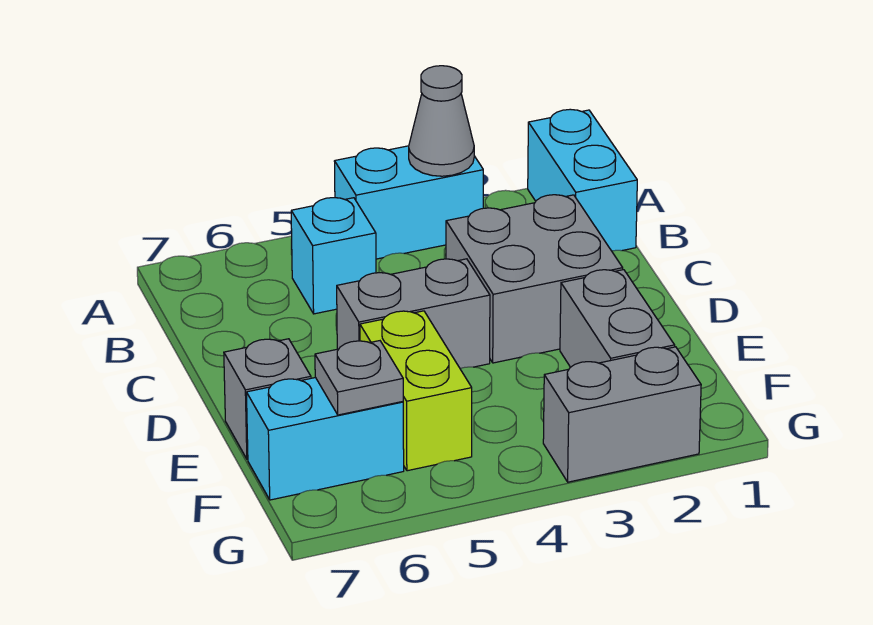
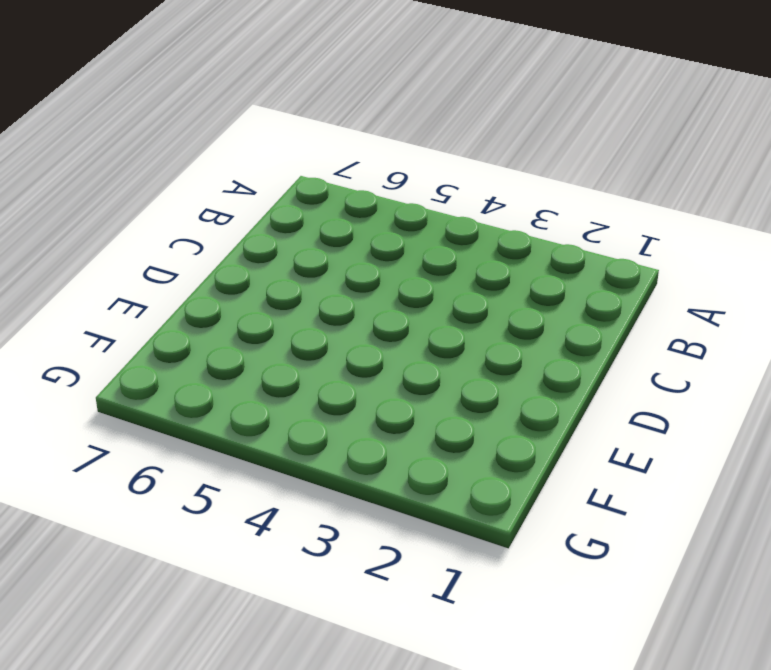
none -> cyan 1x2 brick [528,109,637,251]
none -> cyan 1x2 brick [334,146,483,259]
none -> cyan 1x1 brick [291,198,376,314]

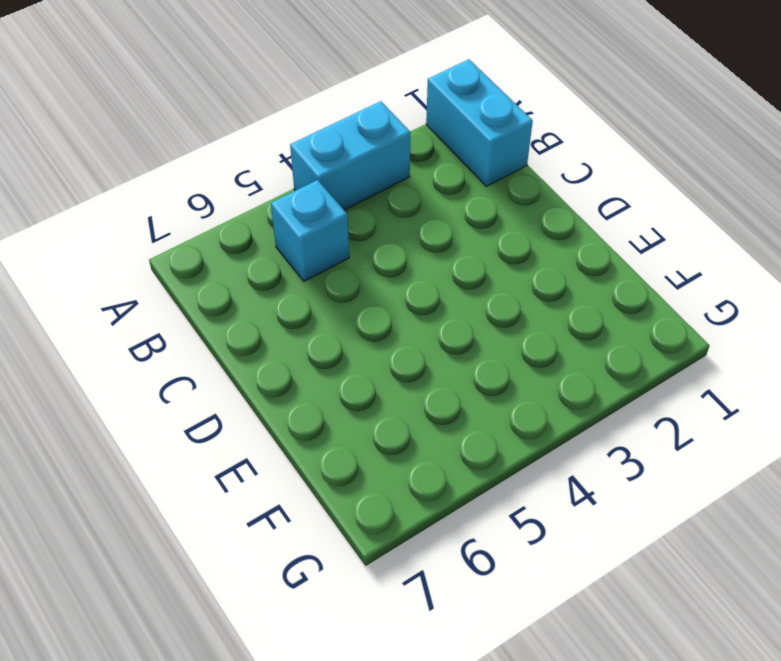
none -> grey 2x2 brick [446,195,623,363]
none -> grey 1x2 brick [337,259,490,369]
none -> grey 1x2 brick [560,270,675,367]

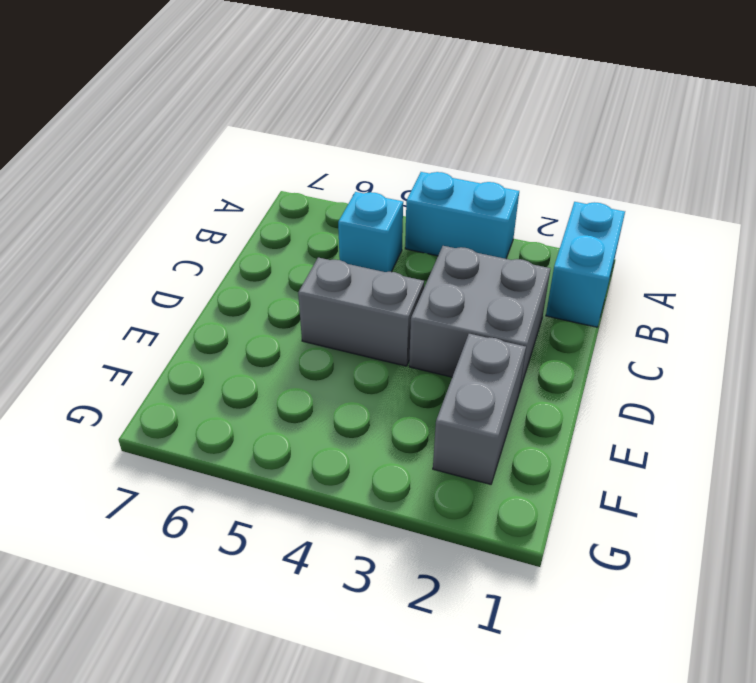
none -> lime 1x2 brick [360,311,472,471]
none -> grey 1x1 brick [224,339,311,459]
none -> cyan 1x2 brick [246,378,404,500]

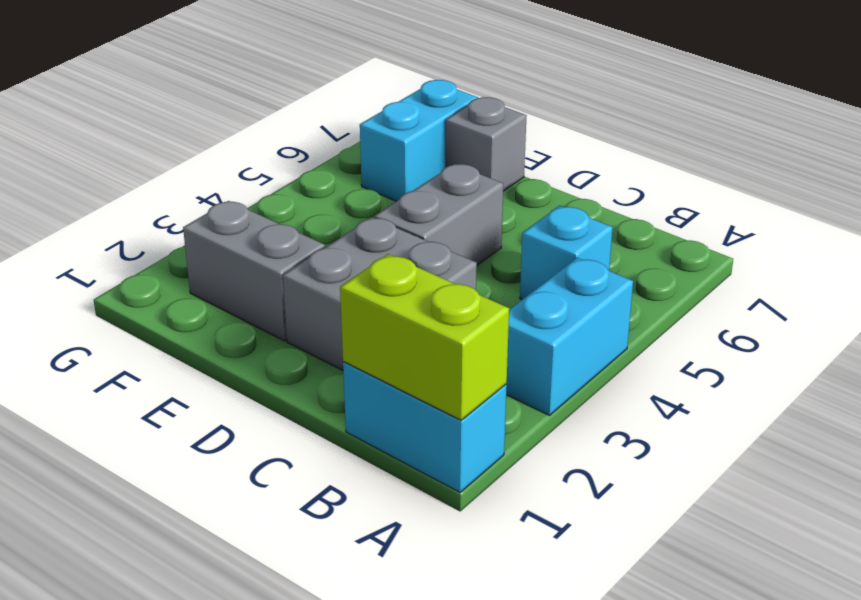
lime 1x2 brick [340,254,509,420] -> lime 1x2 brick moved to [360,311,472,471]
none -> grey 1x2 brick [543,347,701,482]
none -> grey 1x1 cone [409,66,474,176]
none -> grey 1x1 plate [315,341,403,415]

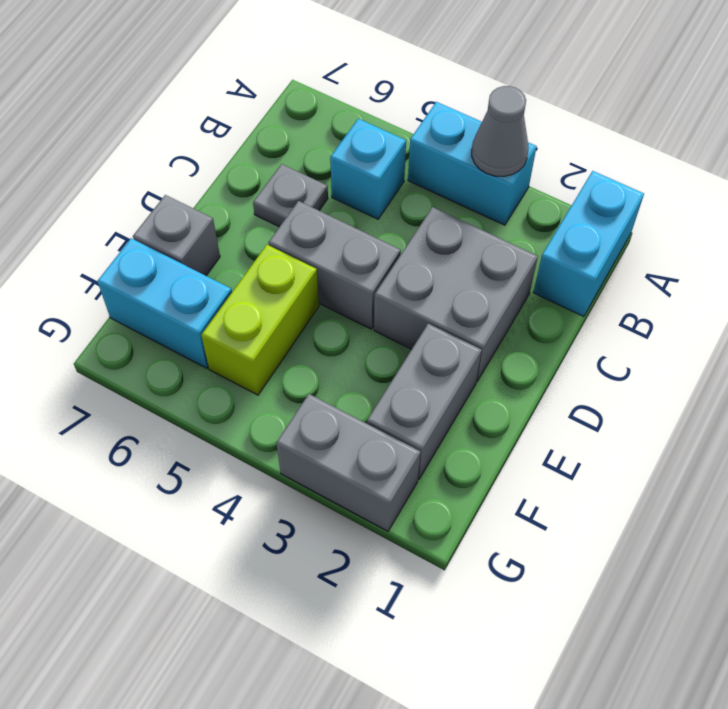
grey 1x1 plate [253,164,328,227] -> grey 1x1 plate moved to [315,341,403,415]

